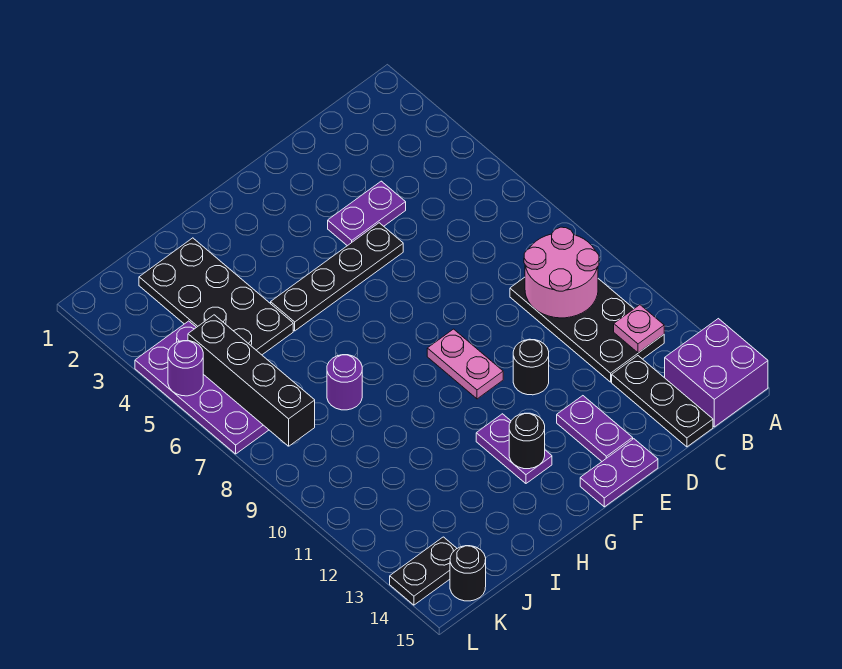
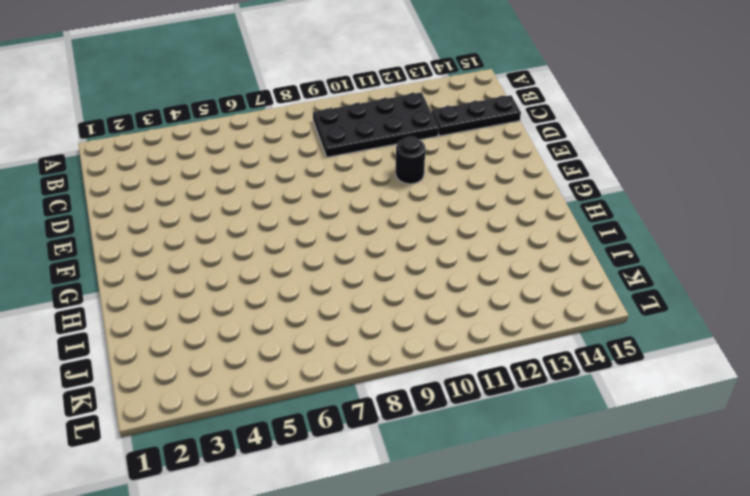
none -> purple 2x2 brick [665,319,768,427]
none -> purple 1x2 plate [328,181,406,246]
none -> black 1x4 plate [271,223,403,331]

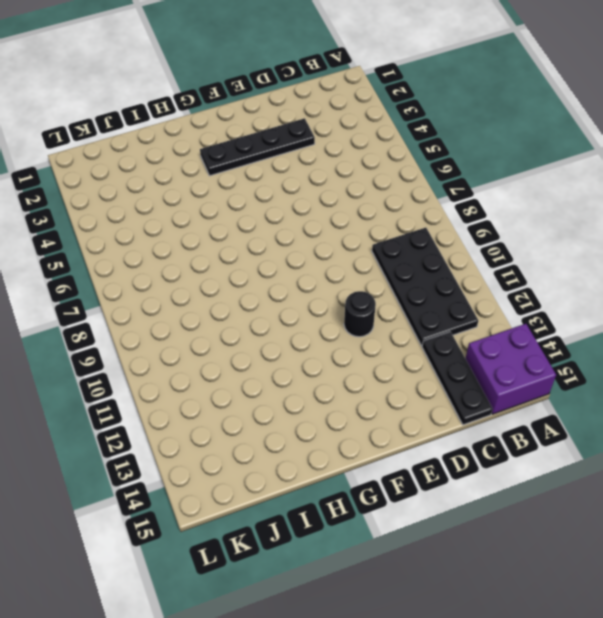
black 1x4 plate [200,118,315,176] -> black 1x4 plate moved to [271,223,403,331]
none -> purple 1x2 plate [328,181,406,246]
none -> purple 1x2 plate [557,396,633,461]
none -> purple 1x2 plate [580,439,658,507]

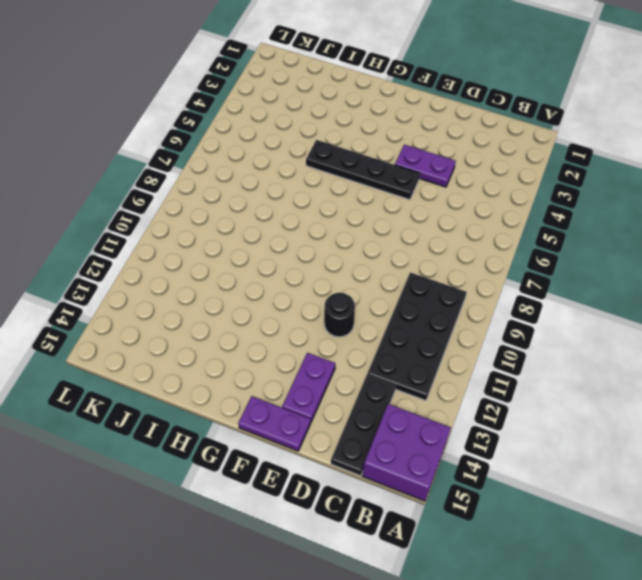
none -> pink 1x2 plate [427,329,503,399]
none -> purple 1x2 plate [476,414,552,483]
none -> black 2x4 plate [139,238,293,355]

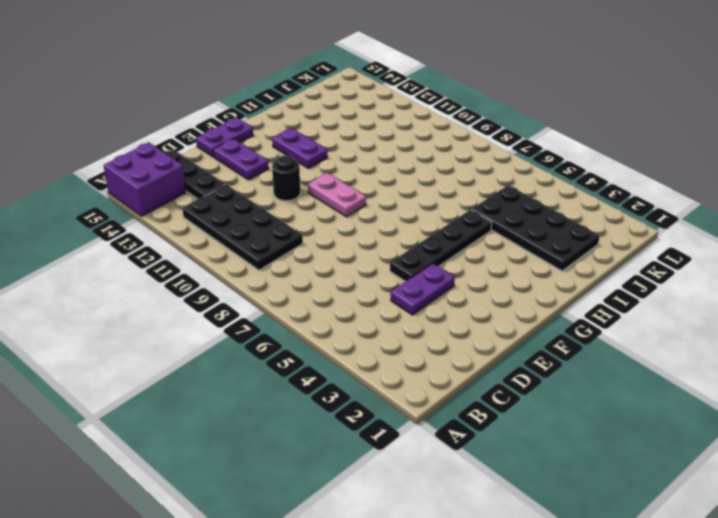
none -> purple 1x1 round brick [327,355,362,410]
none -> purple 2x4 plate [135,321,268,454]
none -> black 1x2 plate [390,537,457,605]

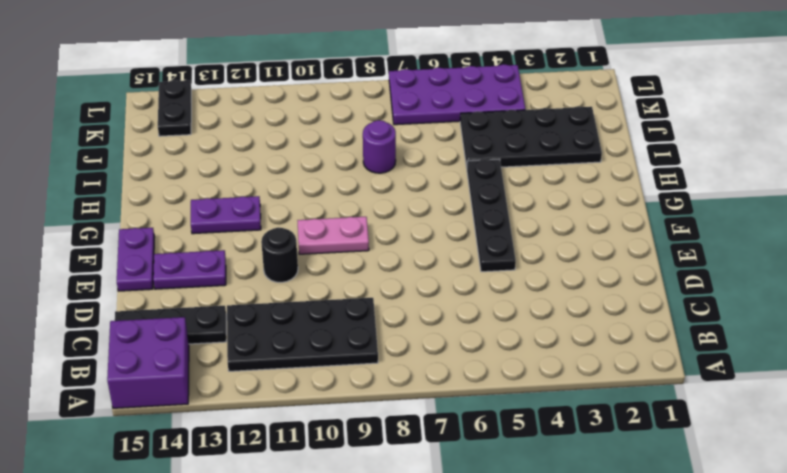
none -> purple 1x2 plate [328,181,406,246]
none -> black 1x1 round brick [450,546,486,601]
none -> pink 2x2 round brick [524,227,599,318]

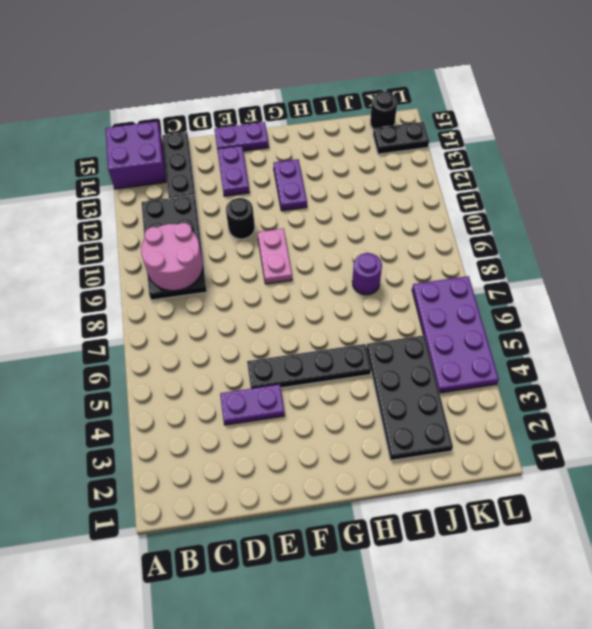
none -> pink 1x1 plate [614,305,664,353]
none -> black 1x1 round brick [509,413,545,469]
none -> black 1x4 brick [188,315,315,446]

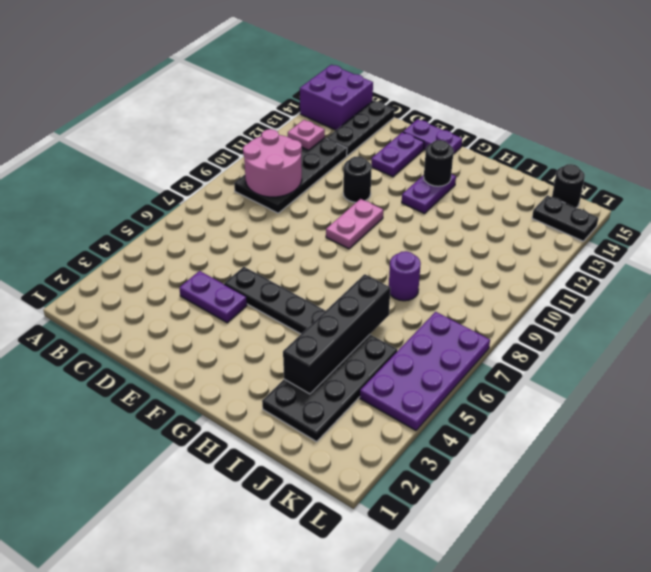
black 1x4 brick [283,274,390,394] -> black 1x4 brick moved to [188,315,315,446]
none -> purple 1x1 round brick [168,341,203,396]

